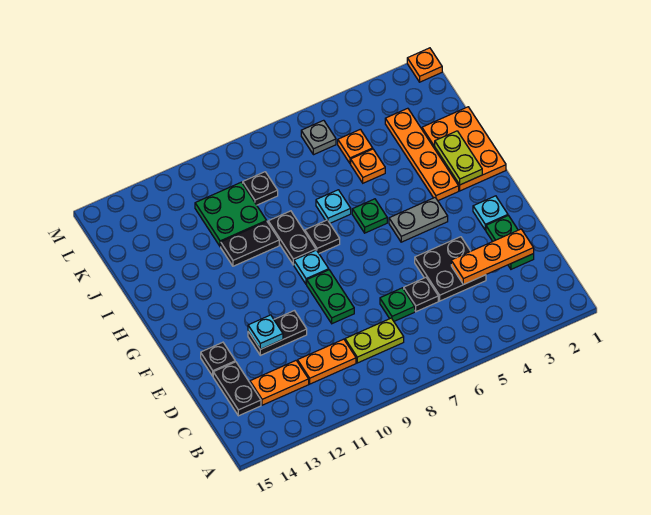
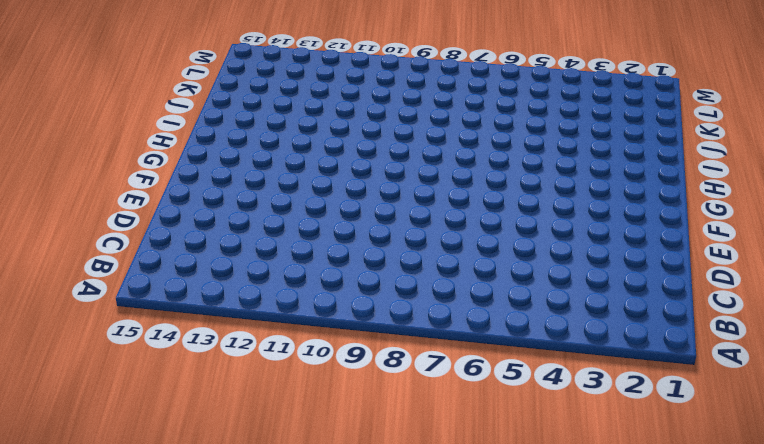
none -> lime 1x2 plate [345,318,404,363]
none -> orange 1x2 plate [298,339,356,384]
none -> orange 1x2 plate [250,361,309,405]
none -> black 1x2 plate [213,362,261,416]

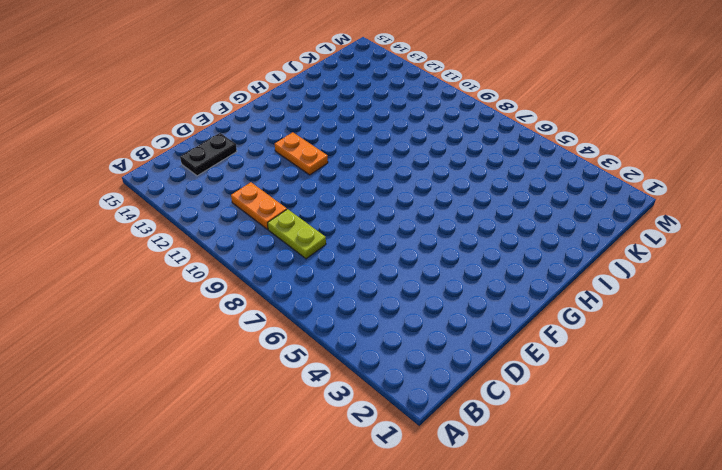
orange 1x2 plate [275,132,328,175] -> orange 1x2 plate moved to [250,361,309,405]
none -> green 1x2 plate [486,216,534,269]
none -> black 2x2 plate [415,237,486,301]
none -> black 1x1 plate [404,278,438,312]
none -> green 1x1 plate [380,288,415,321]

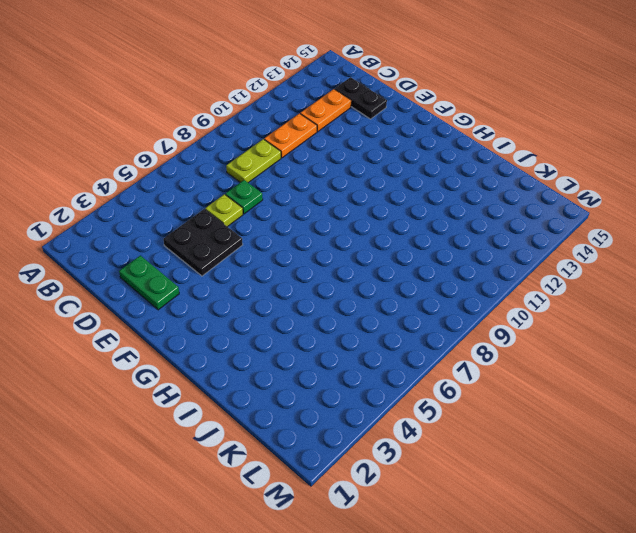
lime 1x1 plate [205,194,243,227] -> black 1x1 plate [404,278,438,312]
none -> green 1x2 plate [307,270,354,324]
none -> black 1x2 plate [248,311,307,355]
none -> black 1x1 plate [201,342,235,376]
none -> cyan 1x1 plate [473,196,508,230]

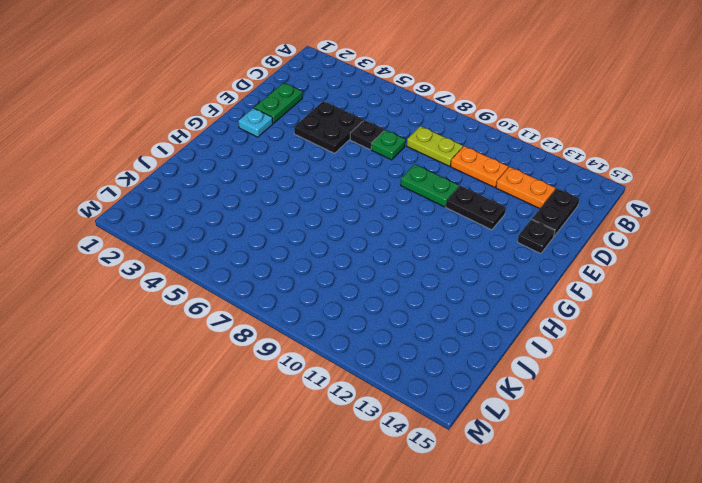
green 1x2 plate [401,164,459,207] -> green 1x2 plate turned to [307,270,354,324]
none -> grey 1x2 plate [389,198,448,242]
none -> cyan 1x1 plate [294,250,329,284]
none -> orange 2x3 plate [422,107,506,191]
none -> orange 1x4 plate [385,108,459,201]

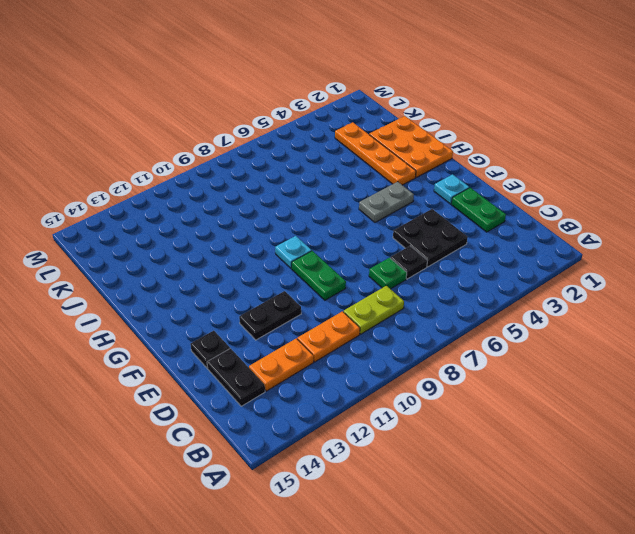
none -> green 1x1 plate [352,199,387,233]
none -> black 1x1 plate [305,220,340,253]
none -> black 1x2 plate [268,211,316,265]
none -> cyan 1x1 plate [316,190,351,223]

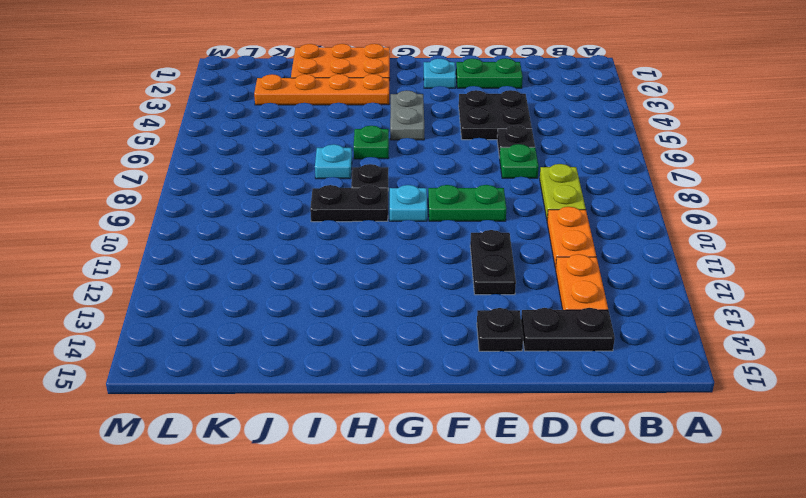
none -> black 1x2 plate [221,222,279,266]
none -> orange 1x1 plate [351,149,385,183]
none -> green 2x2 plate [195,182,267,247]
none -> orange 1x1 plate [338,129,373,164]

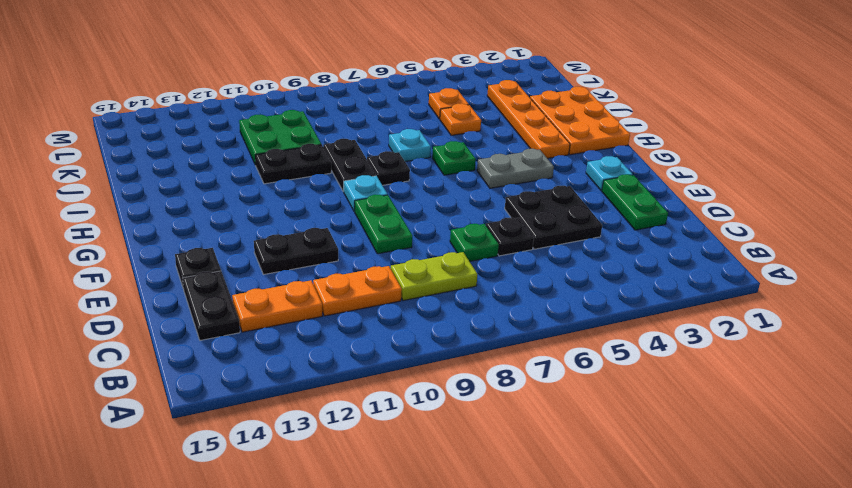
none -> black 1x1 plate [243,172,278,205]
none -> grey 1x1 plate [301,120,336,155]
none -> orange 1x1 plate [407,48,442,82]
none -> orange 1x3 plate [451,229,534,285]

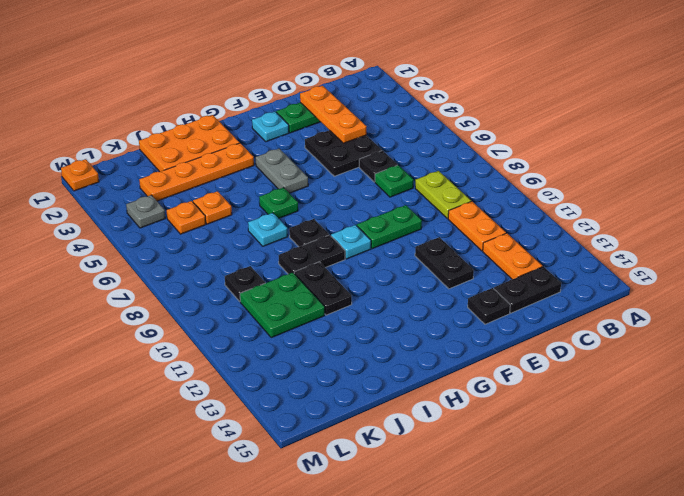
grey 1x1 plate [126,195,165,228] -> grey 1x1 plate moved to [301,120,336,155]
none -> cyan 1x1 plate [248,315,283,349]
none -> lime 1x2 plate [435,131,482,185]

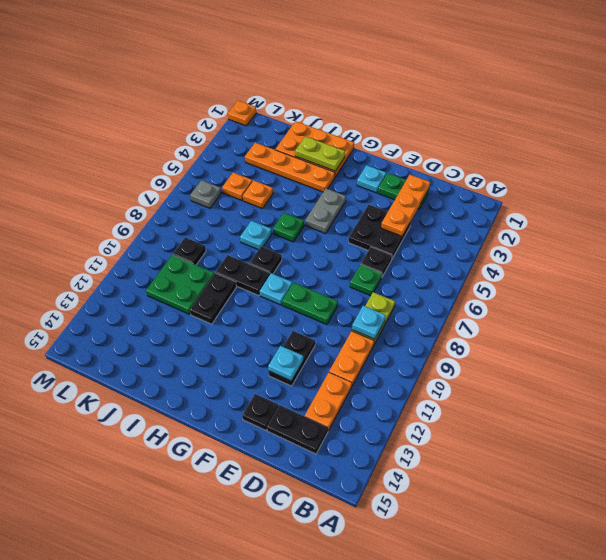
cyan 1x1 plate [352,306,386,339] -> none

